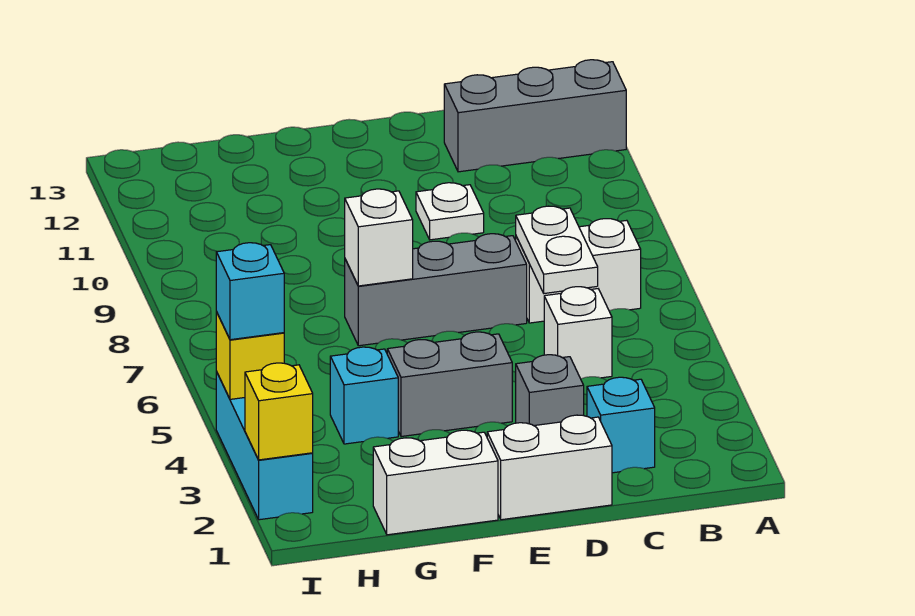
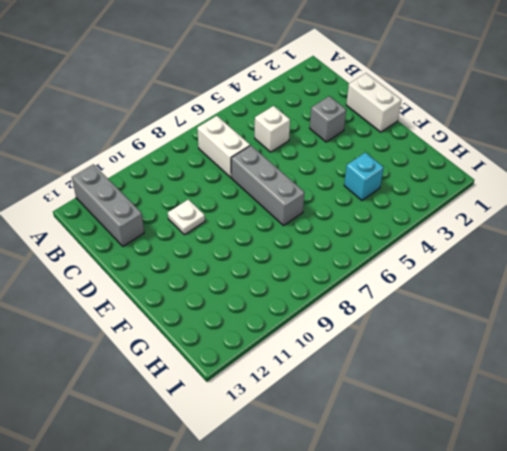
none -> cyan 1x1 brick [587,377,655,473]
none -> grey 1x2 brick [387,332,512,437]
none -> white 1x2 brick [373,430,498,535]

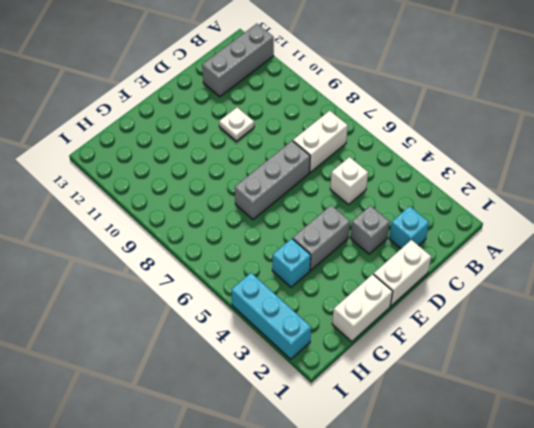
none -> white 1x2 plate [516,206,598,293]
none -> white 1x1 brick [345,189,413,286]
none -> yellow 1x1 brick [245,363,313,460]

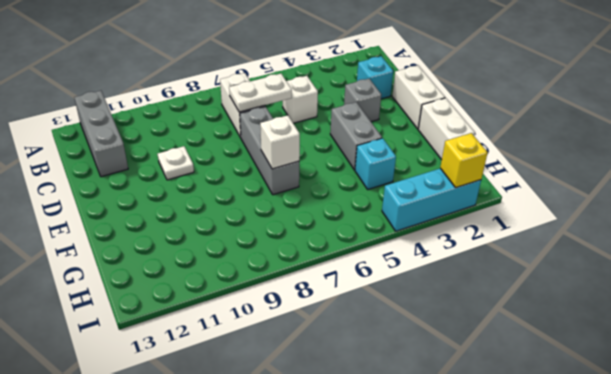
none -> yellow 1x1 brick [216,312,284,399]
none -> cyan 1x1 brick [216,243,284,340]

